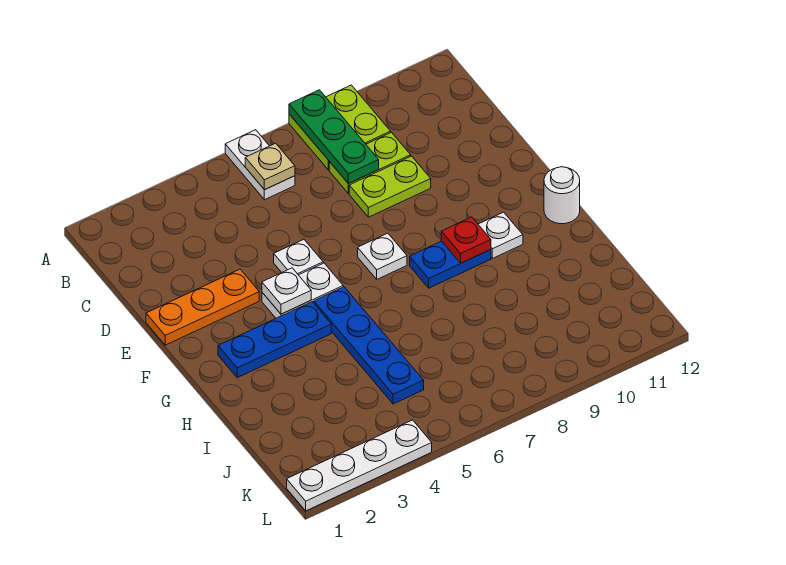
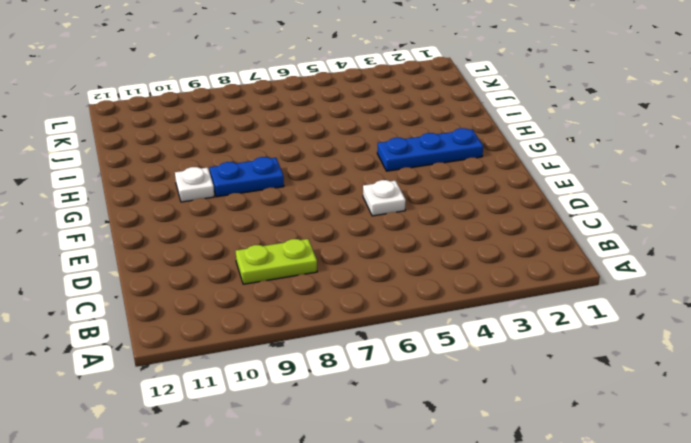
none -> white 1x2 plate [225,130,295,200]
none -> lime 2x2 plate [289,85,391,170]
none -> lime 1x2 plate [349,156,431,217]

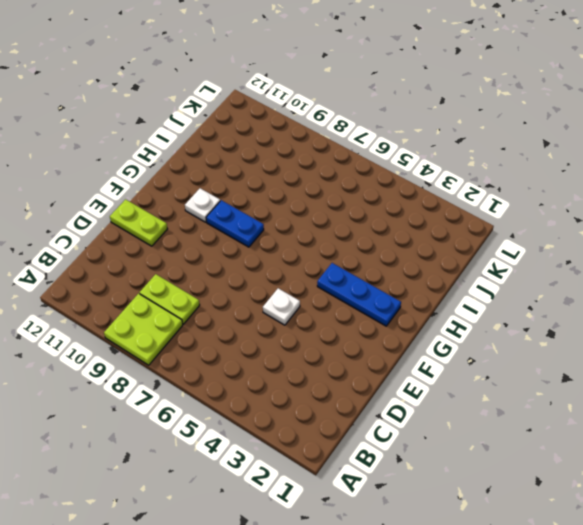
lime 1x2 plate [110,199,167,246] -> lime 1x2 plate moved to [349,156,431,217]
none -> white 1x2 plate [225,130,295,200]
none -> orange 1x3 plate [146,269,259,345]
none -> white 1x2 plate [262,263,343,318]

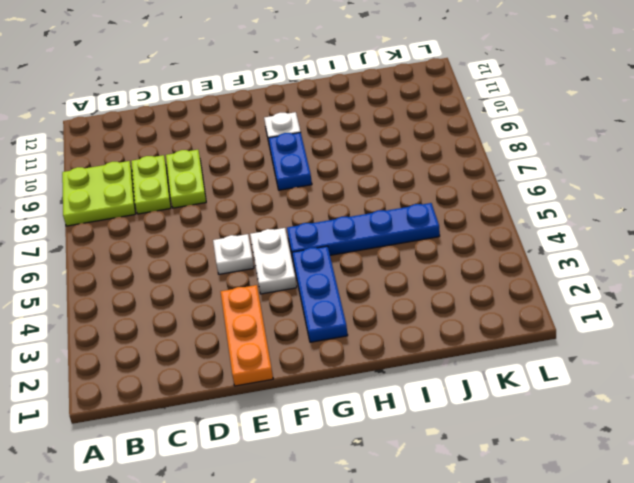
none -> white 1x2 plate [225,130,295,200]
none -> white 1x1 plate [358,233,407,279]
none -> white 1x1 round brick [544,167,580,224]

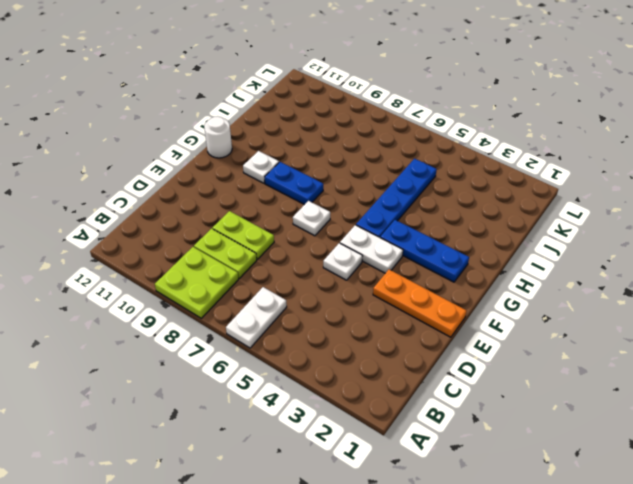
none -> white 1x4 plate [287,420,432,511]
none -> green 1x3 plate [289,90,379,184]
none -> tan 1x1 plate [245,143,295,190]

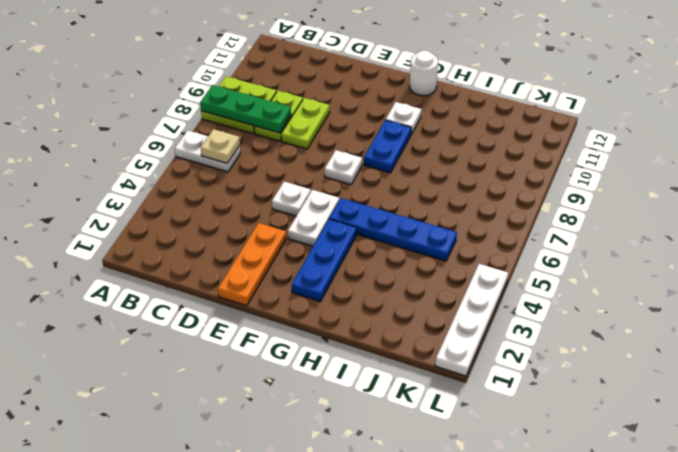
none -> white 1x1 plate [262,268,311,314]
none -> red 1x1 plate [441,217,491,263]

